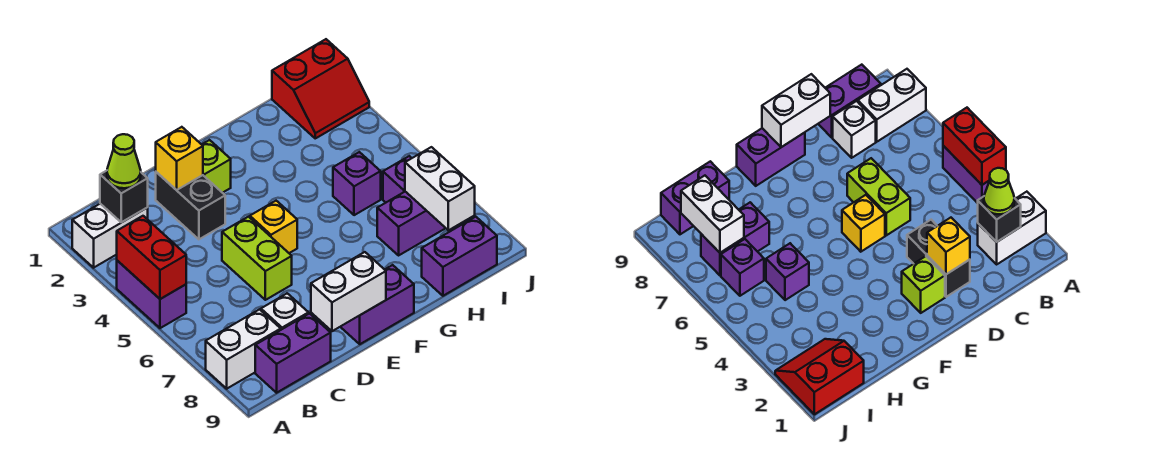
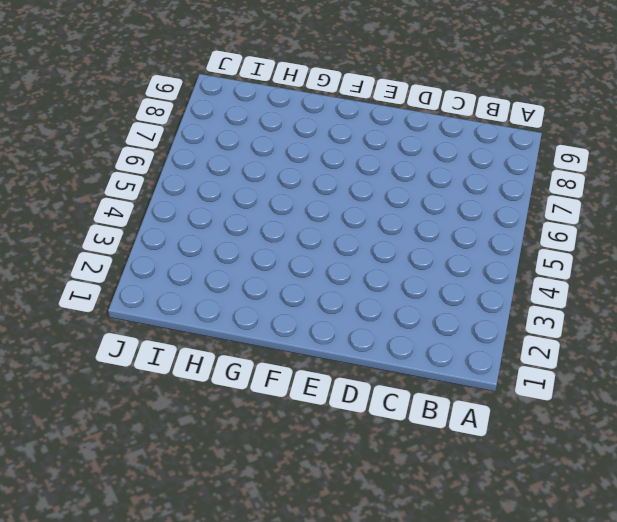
none -> white 1x2 brick [72,204,148,268]
none -> purple 1x2 brick [117,261,186,328]
none -> white 1x2 brick [206,309,281,389]

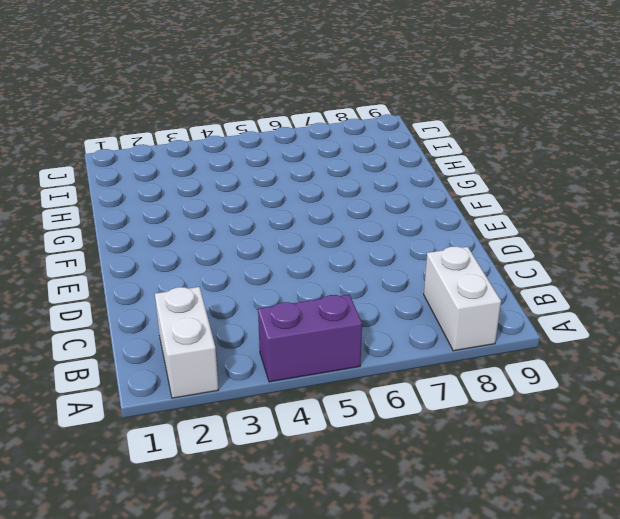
none -> purple 1x2 brick [255,314,331,393]
none -> white 1x1 brick [261,293,308,330]
none -> black 1x2 brick [156,172,225,239]

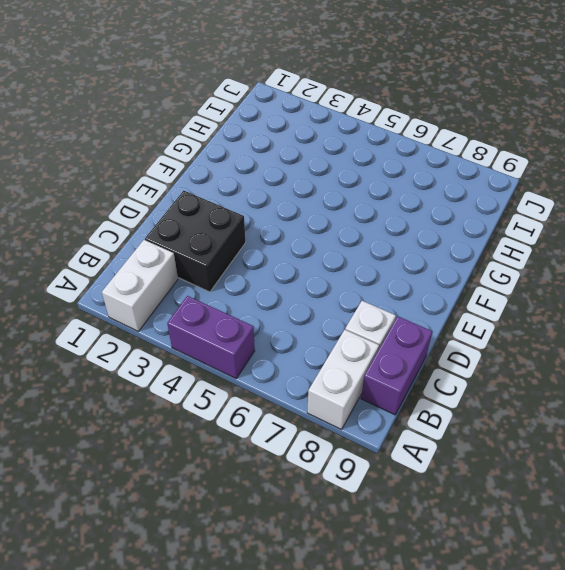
black 2x2 brick [145,191,246,292] -> black 1x2 brick [156,172,225,239]
none -> lime 1x2 brick [222,217,292,300]
none -> lime 1x1 brick [202,140,231,193]
none -> yellow 1x1 brick [250,201,297,253]

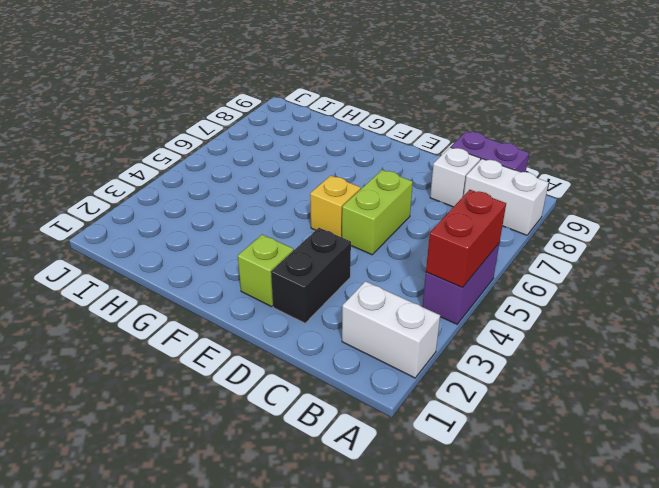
none -> purple 1x2 brick [341,265,414,344]
none -> purple 1x1 brick [333,152,381,215]
none -> purple 1x2 brick [377,192,445,255]

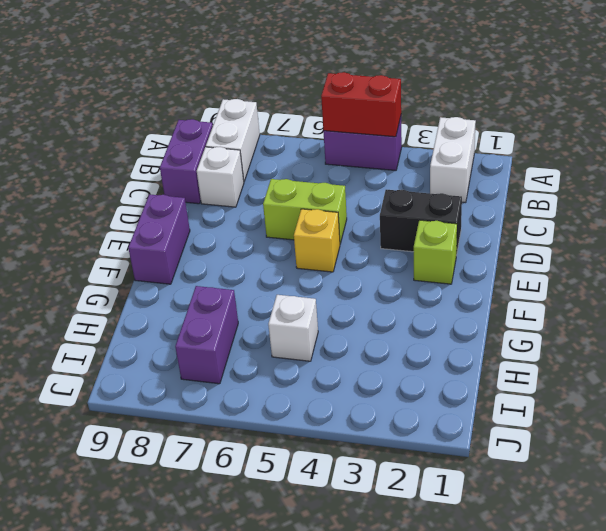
white 1x1 brick [268,295,318,361] -> purple 1x1 brick [333,152,381,215]
none -> purple 1x2 brick [422,217,497,296]
none -> red 2x2 slope [272,39,369,138]
none -> purple 1x1 brick [383,156,412,203]

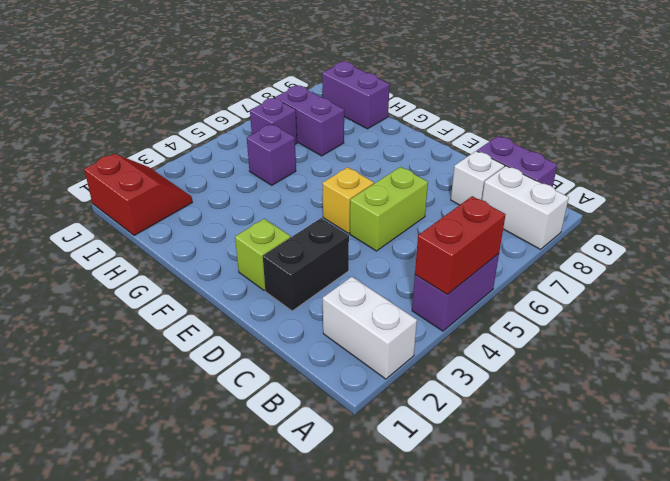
none -> purple 1x2 brick [341,265,414,344]
none -> black 1x1 brick [100,171,148,222]
none -> yellow 1x1 brick [156,127,203,190]

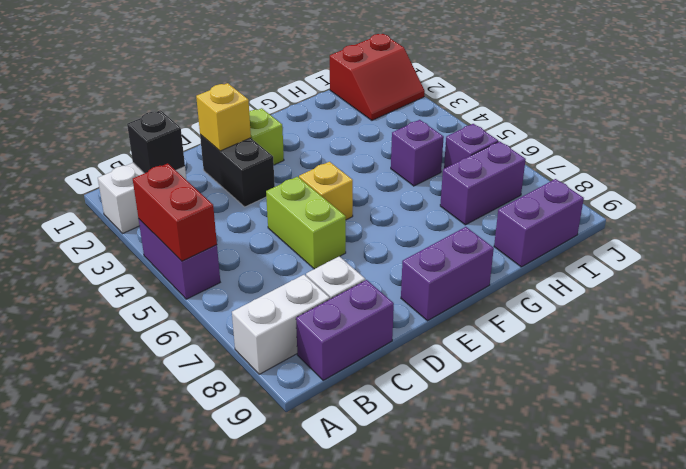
none -> white 1x2 brick [311,252,386,331]
none -> white 1x2 brick [405,147,475,230]
none -> lime 1x1 cone [107,134,141,188]

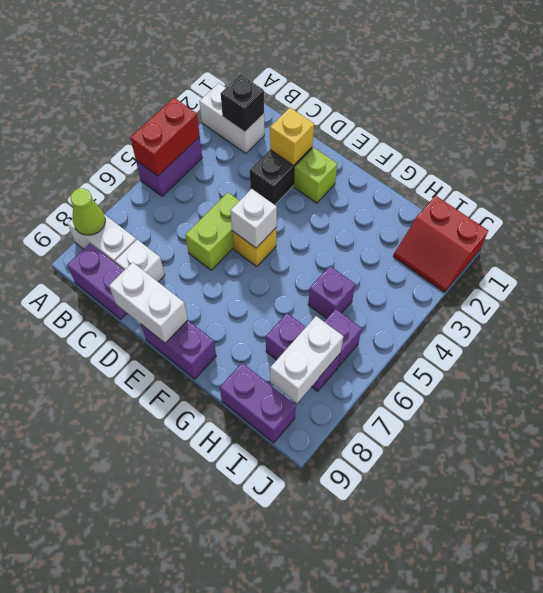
lime 1x1 cone [71,188,105,235] -> lime 1x1 cone moved to [107,134,141,188]
white 1x1 brick [230,189,277,248] -> none

